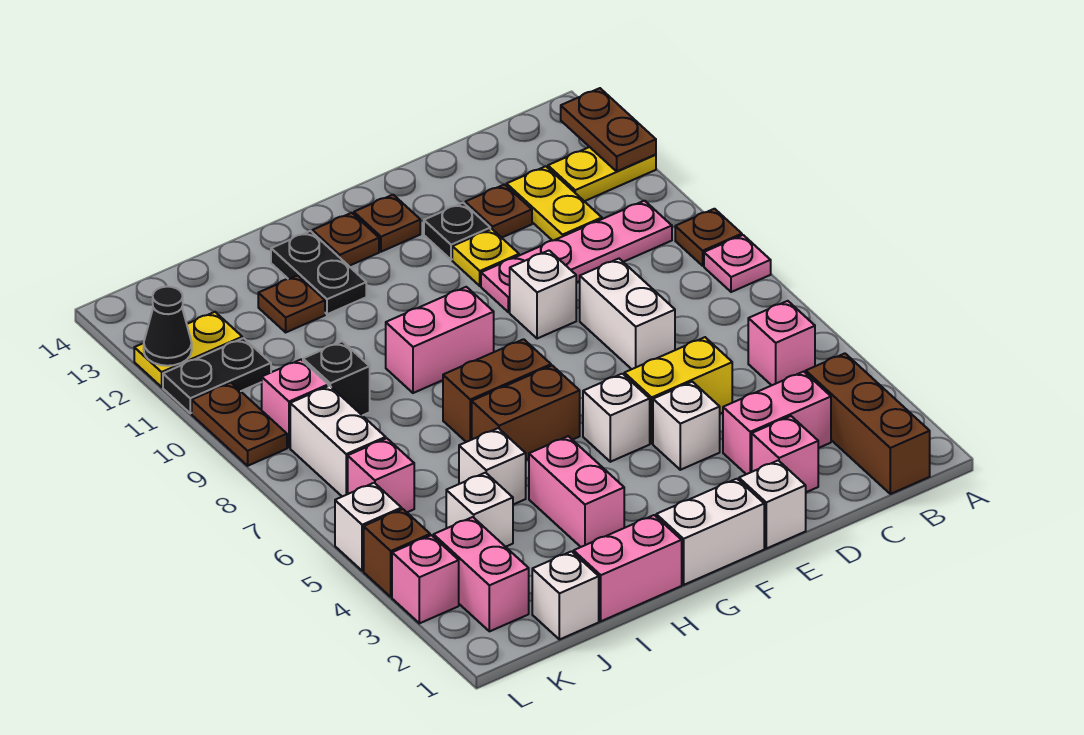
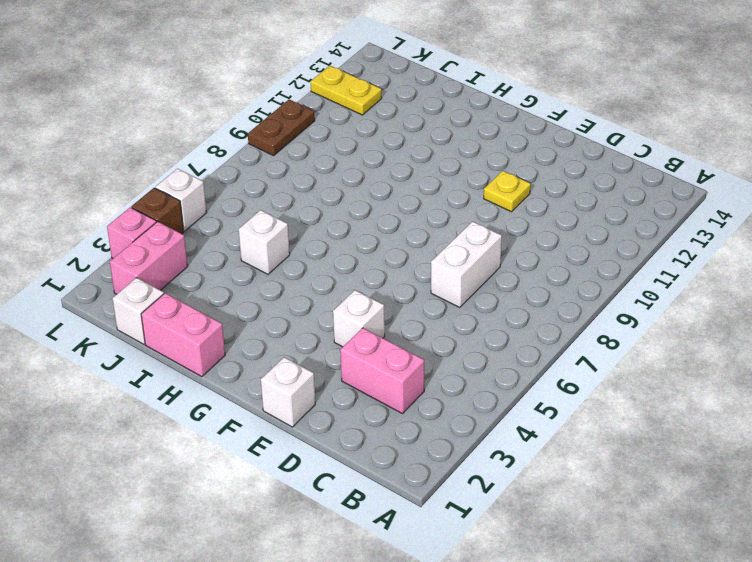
none -> pink 1x1 plate [704,235,771,292]
none -> brown 1x1 plate [675,209,742,266]
none -> yellow 1x2 plate [548,147,656,201]
none -> brown 1x3 brick [806,353,930,494]

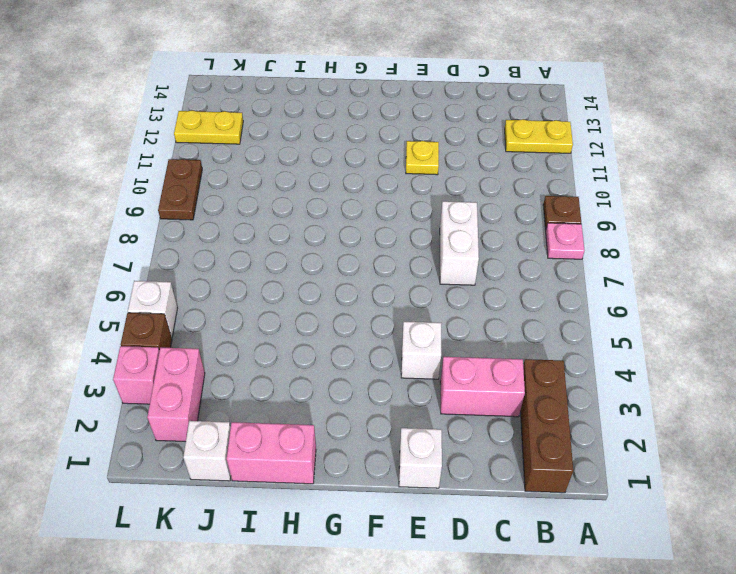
none -> pink 1x1 brick [748,301,815,385]
none -> pink 1x4 plate [481,201,672,312]
none -> yellow 1x2 plate [507,166,602,241]
none -> pink 1x1 brick [752,416,818,492]

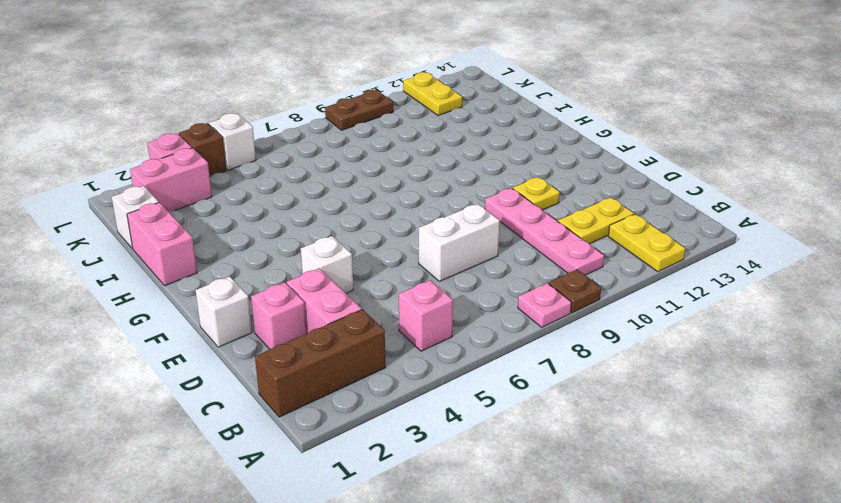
none -> yellow 1x2 brick [624,337,732,443]
none -> brown 1x1 plate [465,184,532,238]
none -> white 1x1 brick [510,251,576,339]
none -> black 1x1 plate [424,203,490,260]

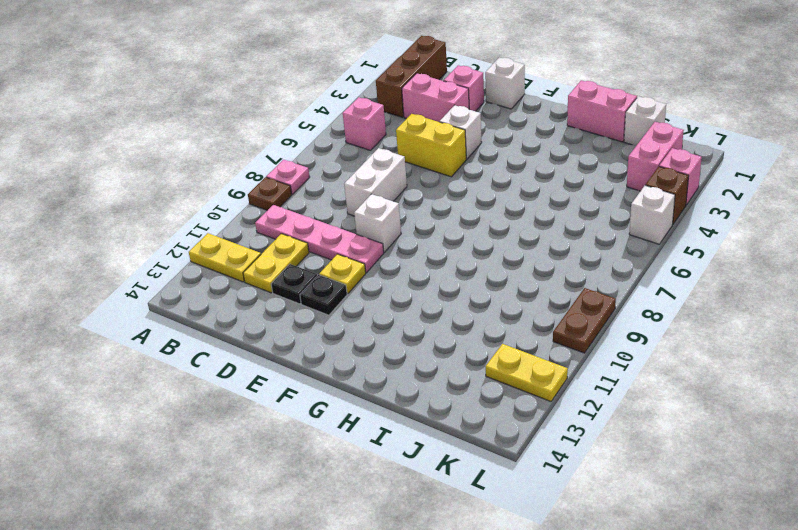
black 1x1 plate [271,264,317,304] -> brown 1x1 plate [465,184,532,238]
none -> white 1x2 brick [656,479,764,585]
none -> white 1x1 brick [583,374,650,462]
none -> brown 1x1 plate [354,195,420,252]
none -> brown 1x2 brick [472,365,580,460]

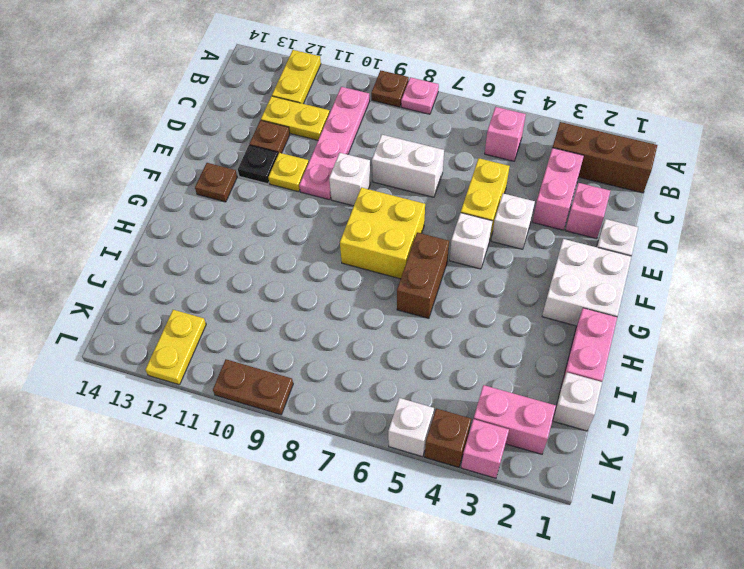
white 2x2 brick [542,239,631,326] -> white 1x2 brick [656,479,764,585]
yellow 2x2 brick [340,187,425,279] -> brown 1x2 brick [443,339,551,442]
none -> pink 1x2 brick [386,287,494,393]
none -> brown 1x1 plate [312,213,379,266]
none -> pink 1x2 brick [529,436,624,547]
none -> black 1x2 plate [271,231,366,314]

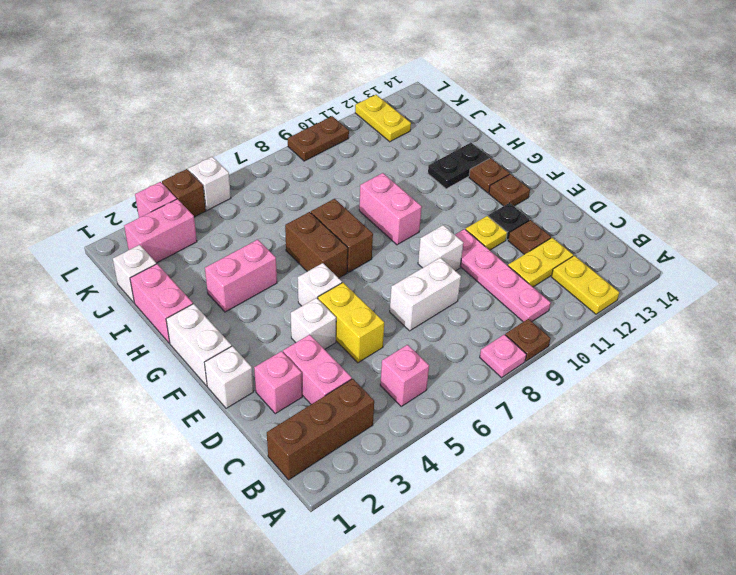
none -> white 1x1 brick [459,428,526,505]
none -> brown 1x1 plate [258,275,325,332]
none -> white 1x1 brick [446,473,513,547]
none -> black 1x1 brick [303,341,370,415]

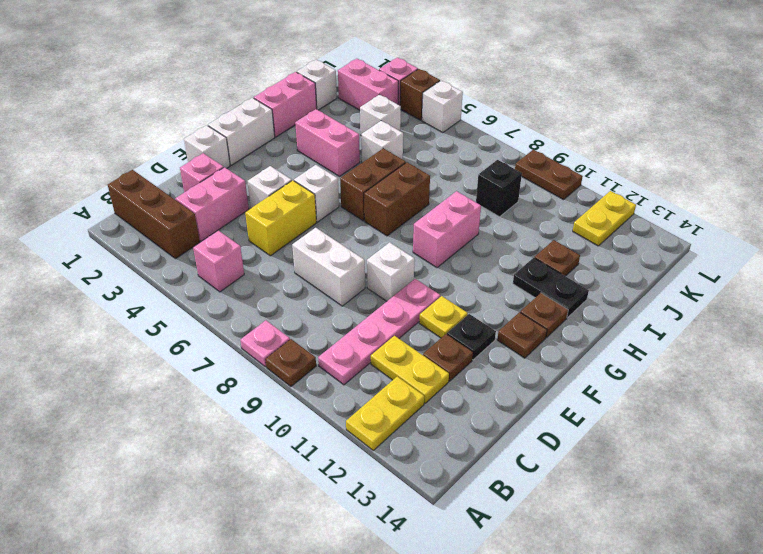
none -> pink 1x1 brick [348,438,414,512]
none -> white 1x2 brick [290,386,386,497]
none -> pink 1x1 brick [262,360,328,448]
none -> black 1x2 plate [163,338,271,413]

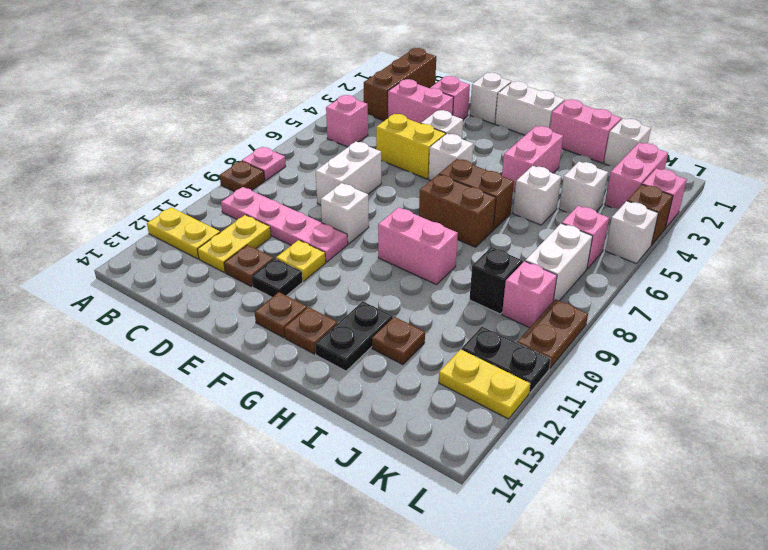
none -> brown 1x2 plate [561,88,656,171]
none -> black 1x1 cone [144,287,192,366]

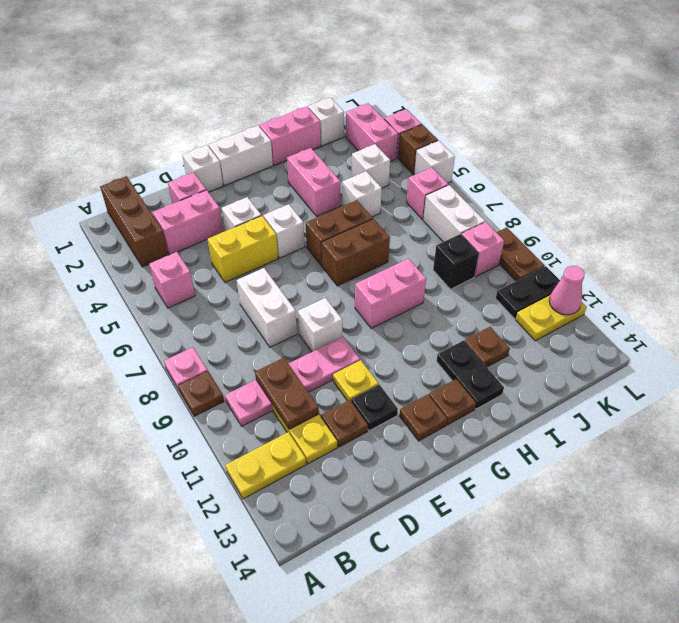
brown 1x2 plate [255,358,319,429] -> brown 1x2 plate moved to [561,88,656,171]
pink 1x1 cone [549,266,585,315] -> black 1x1 cone [144,287,192,366]

